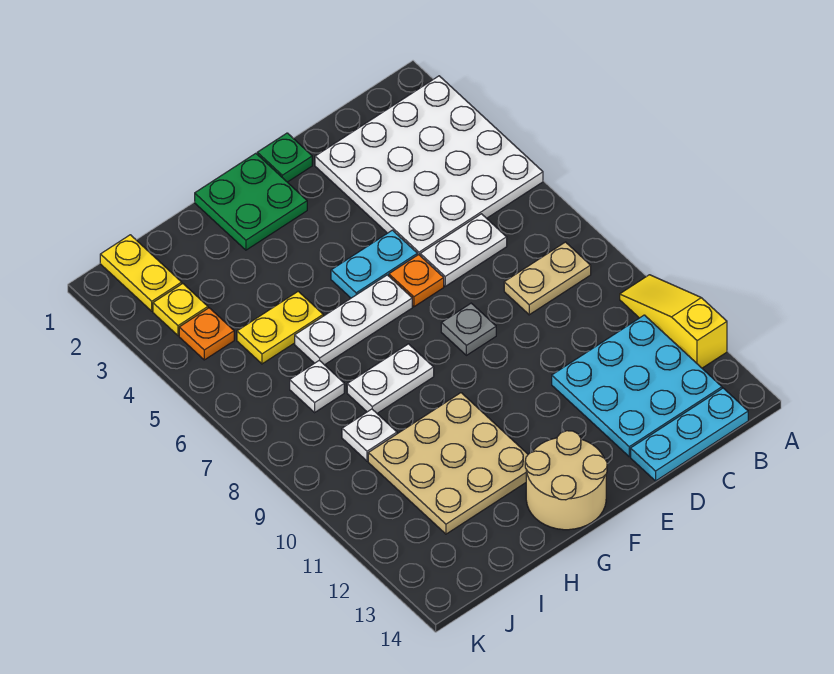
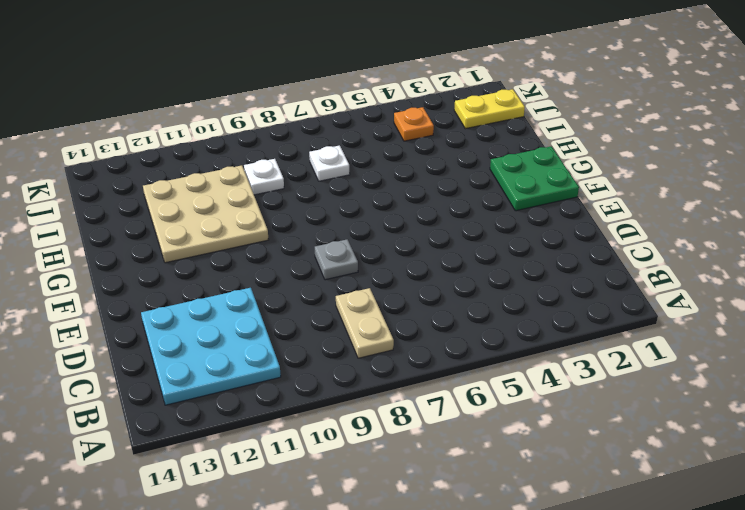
none -> white 4x4 plate [315,76,543,255]
none -> yellow 1x3 slope [620,275,727,368]
none -> cyan 1x3 plate [631,388,748,481]

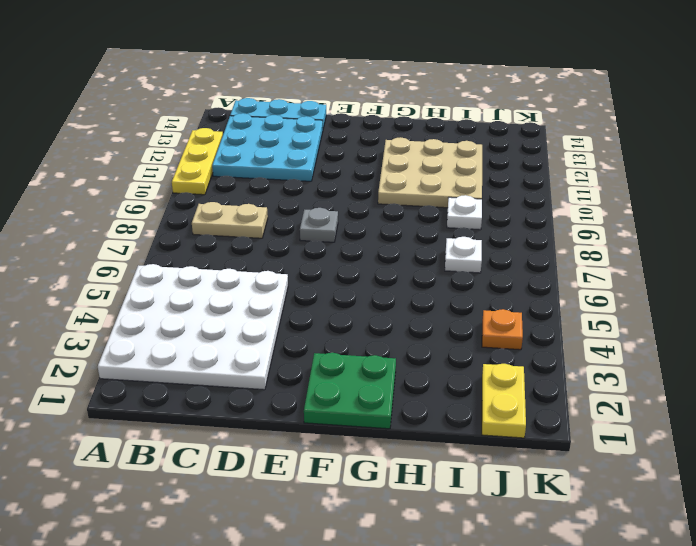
yellow 1x3 plate [172,128,223,195] -> yellow 1x3 slope [620,275,727,368]
none -> white 1x2 plate [420,214,507,286]
none -> green 1x1 plate [257,133,312,182]
none -> cyan 1x2 plate [331,230,417,298]

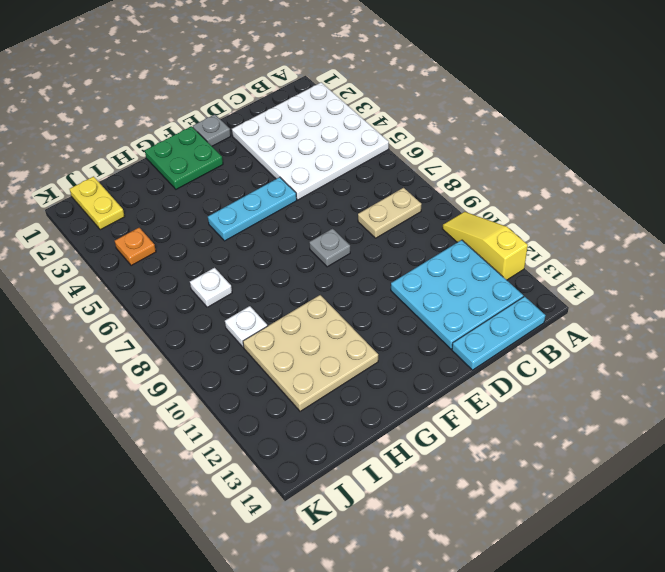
grey 1x1 plate [193,114,231,146] -> green 1x1 plate [257,133,312,182]
cyan 1x3 plate [208,177,297,241] -> cyan 1x2 plate [331,230,417,298]
none -> white 1x2 plate [420,214,507,286]
none -> orange 1x1 plate [389,255,444,307]
none -> white 1x3 plate [295,275,412,365]

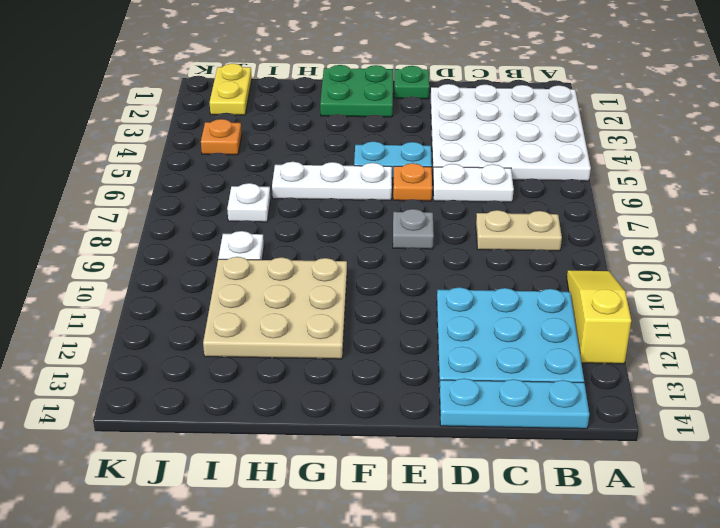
none -> tan 2x2 round brick [525,431,607,530]
none -> white 1x2 plate [347,344,434,413]
none -> yellow 1x2 plate [237,291,323,364]

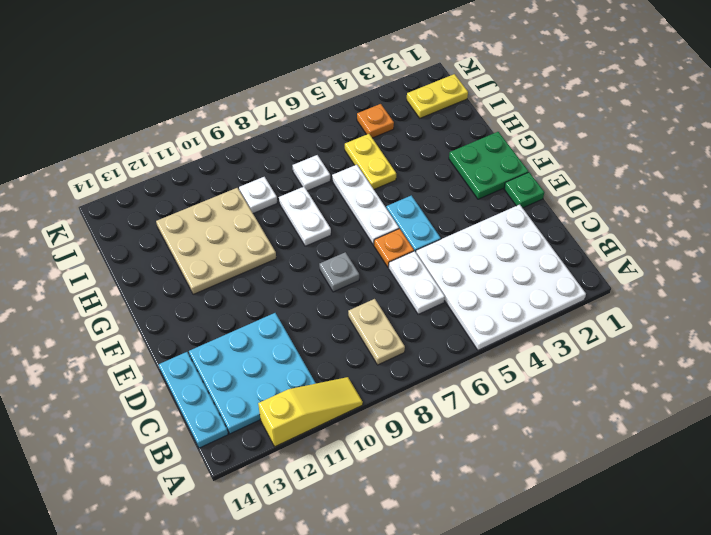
none -> tan 2x2 round brick [525,431,607,530]
none -> yellow 1x1 plate [153,284,208,336]

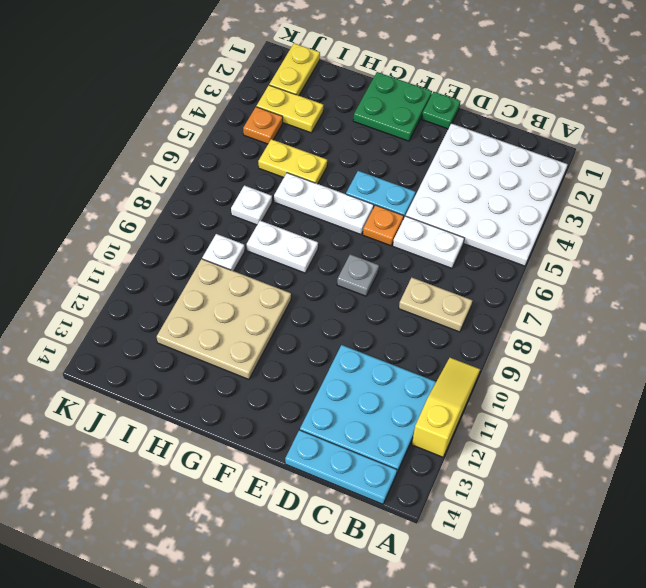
yellow 1x2 plate [256,85,323,133] -> yellow 1x1 plate [153,284,208,336]
none -> tan 2x2 round brick [525,431,607,530]

